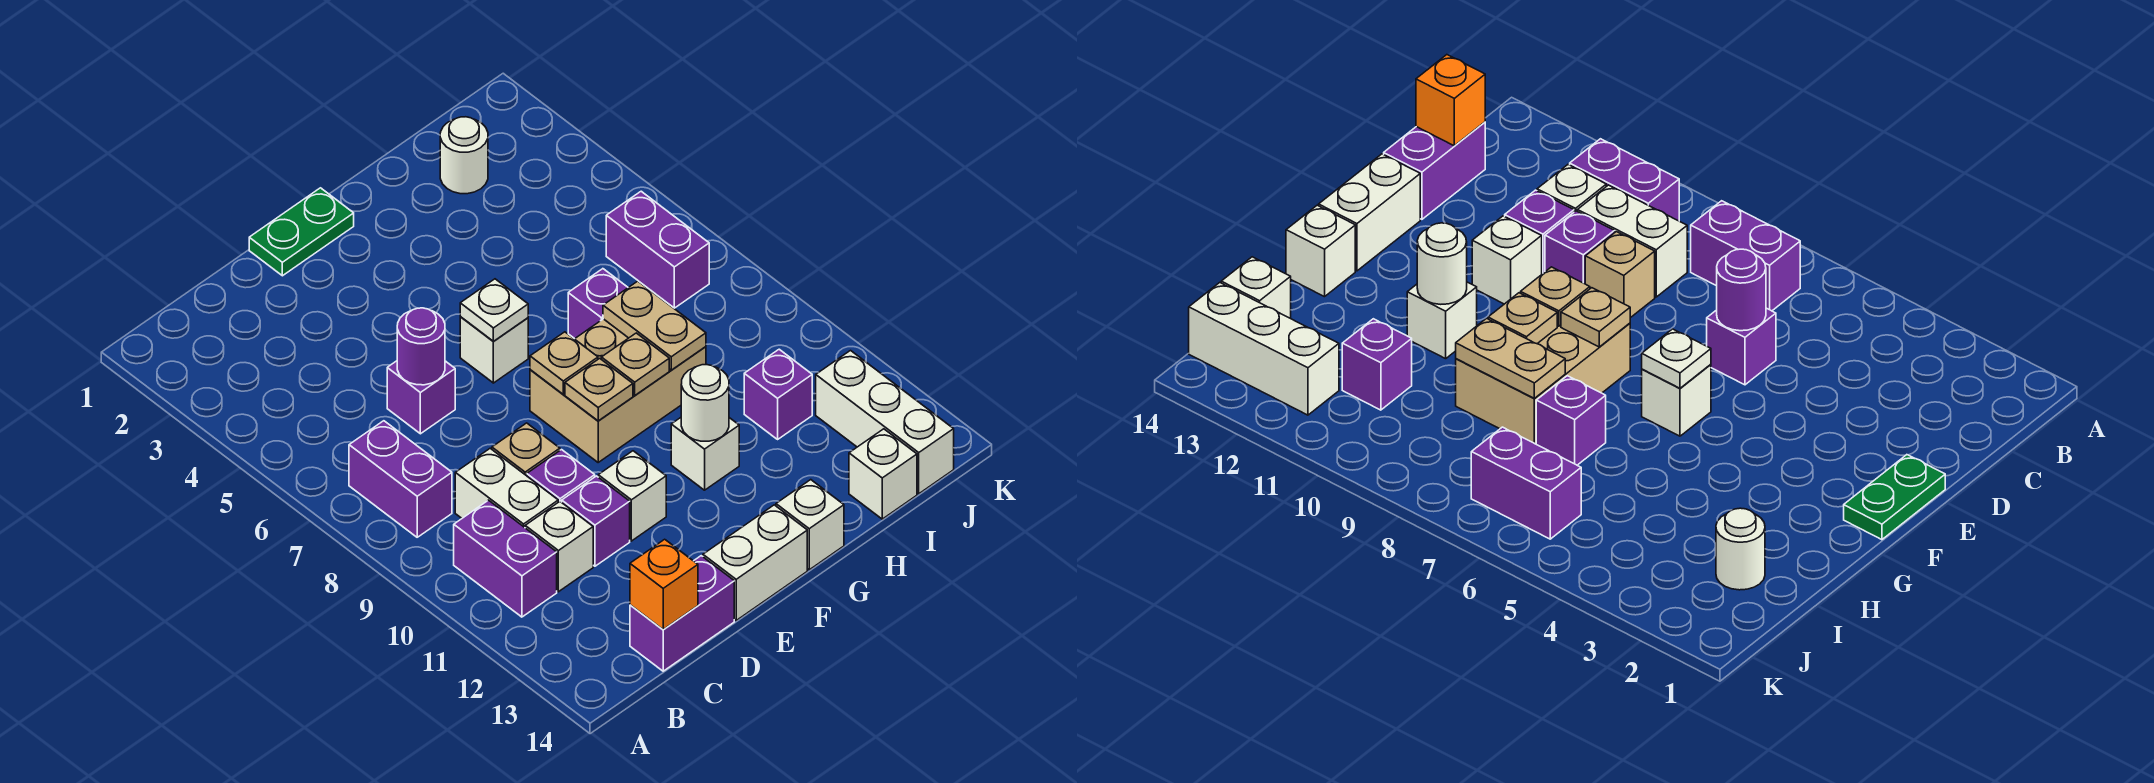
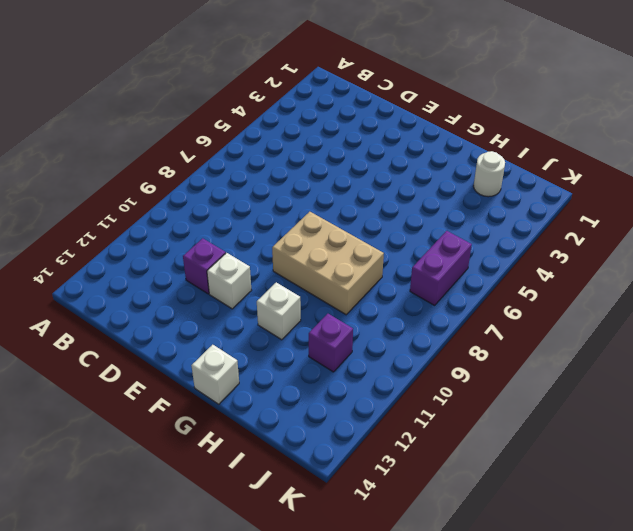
none -> purple 1x2 brick [349,421,452,537]
none -> purple 1x2 brick [454,500,557,617]
none -> white 1x2 brick [455,448,558,527]
none -> white 1x1 brick [525,502,593,592]

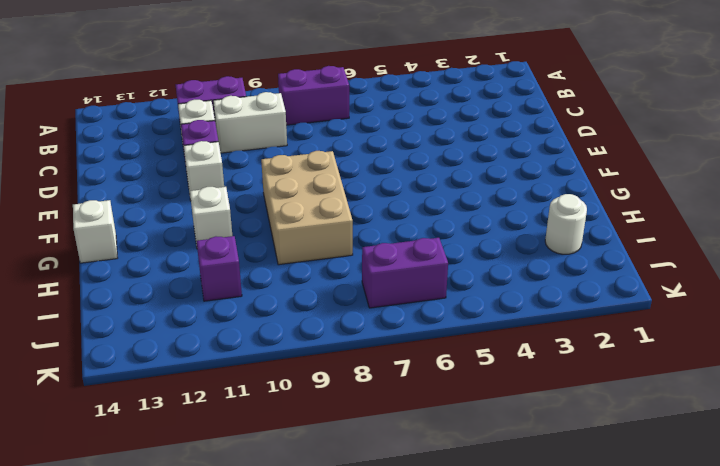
none -> purple 1x2 brick [630,556,734,671]
none -> purple 1x1 brick [387,361,455,434]
none -> tan 1x1 brick [492,423,560,476]
none -> purple 1x1 brick [527,450,595,502]

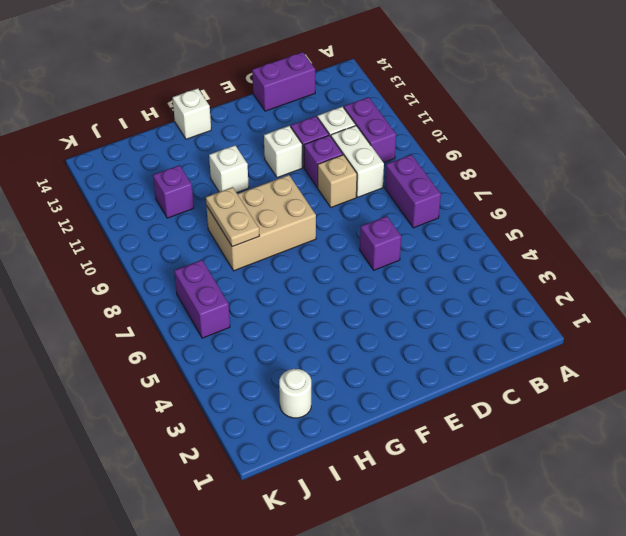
none -> green 1x2 plate [249,188,354,276]
none -> white 1x2 brick [703,505,807,620]
none -> white 1x1 brick [460,317,528,383]
none -> purple 1x1 brick [568,269,628,339]

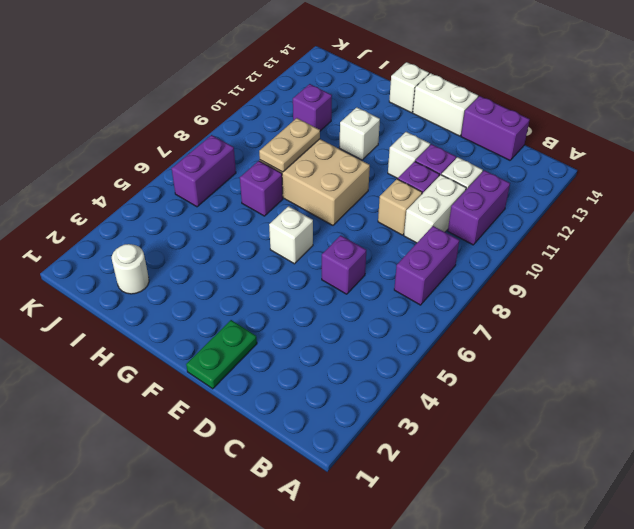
green 1x2 plate [186,320,257,389] -> green 1x2 plate turned to [249,188,354,276]
none -> white 1x1 brick [849,429,917,519]
none -> white 1x3 brick [816,351,954,494]
none -> orange 1x1 brick [630,539,698,630]
none -> purple 1x1 round brick [397,308,445,385]

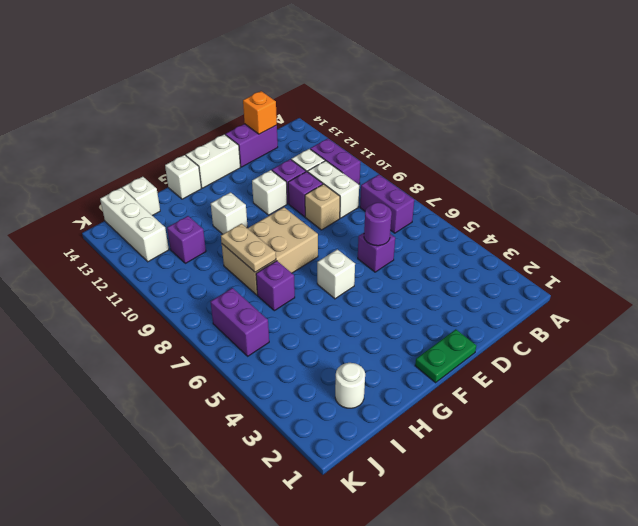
none -> white 1x1 plate [460,279,528,342]
none -> tan 1x1 plate [530,332,598,394]
none -> tan 1x1 plate [565,358,633,421]
none -> tan 1x1 plate [601,333,669,395]

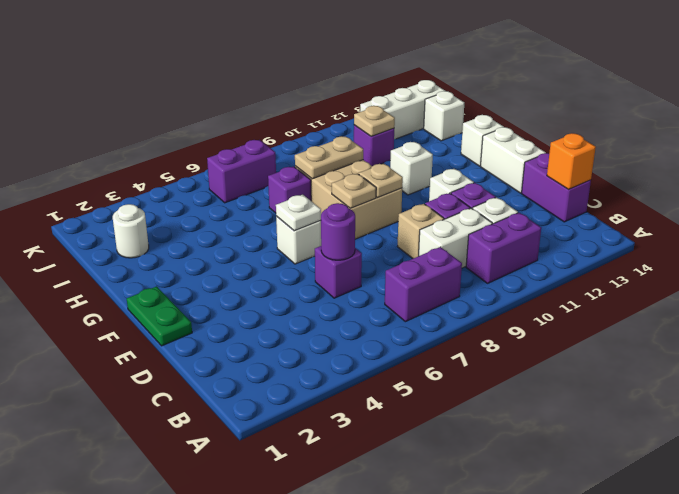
tan 1x1 plate [354,106,395,137] -> tan 1x1 plate moved to [601,333,669,395]
none -> white 1x1 round brick [681,365,729,441]

